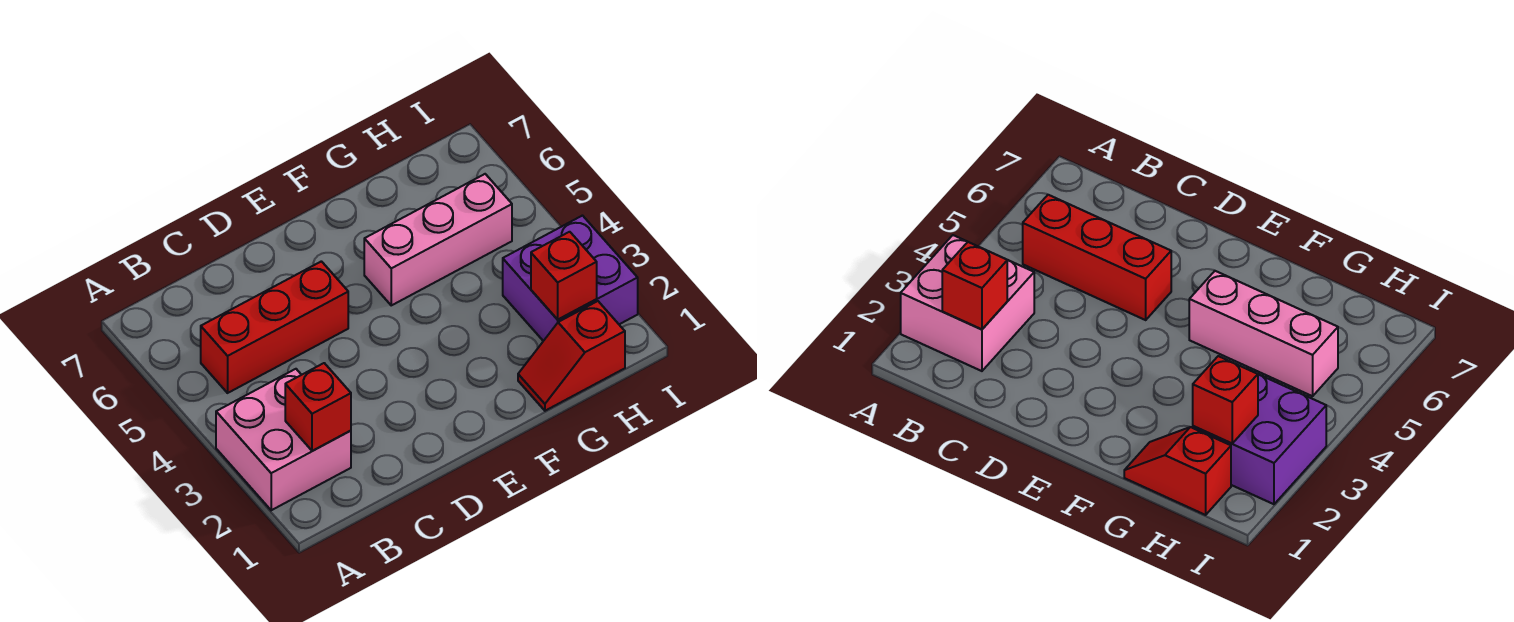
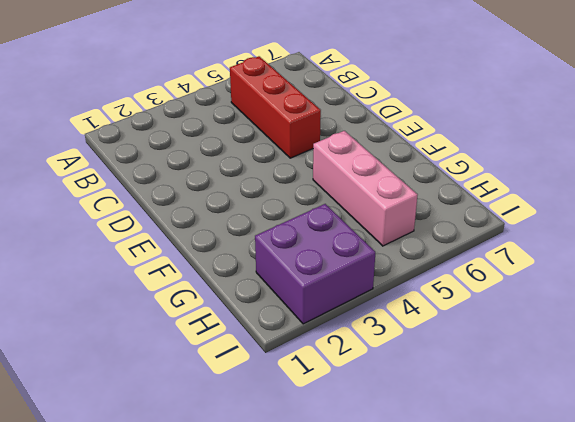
none -> pink 2x2 brick [216,369,351,510]
none -> red 1x2 slope [518,301,625,411]

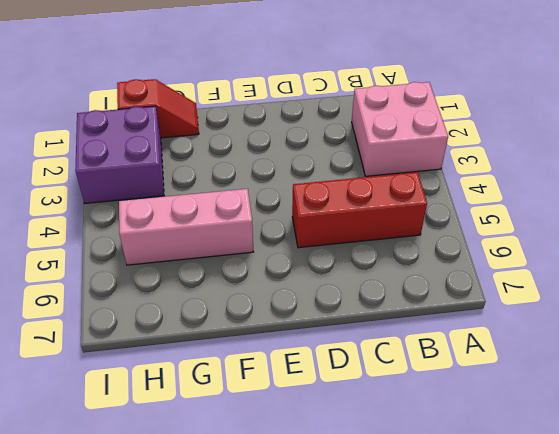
none -> red 1x1 brick [285,363,351,451]
none -> red 1x1 brick [531,232,597,320]

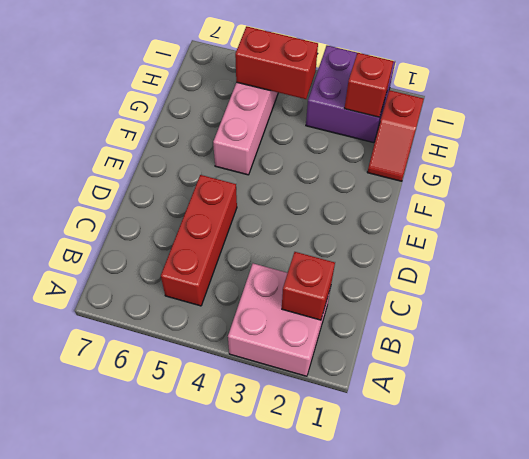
red 1x2 brick [235,26,318,99] -> none

